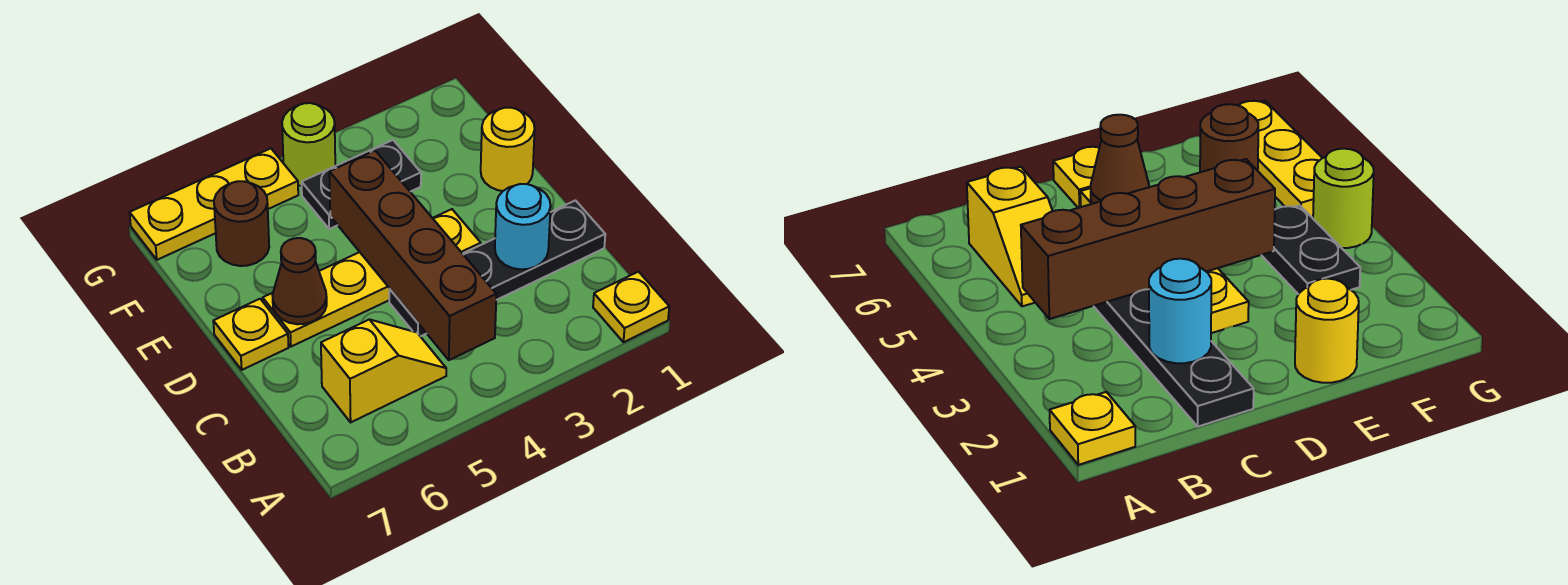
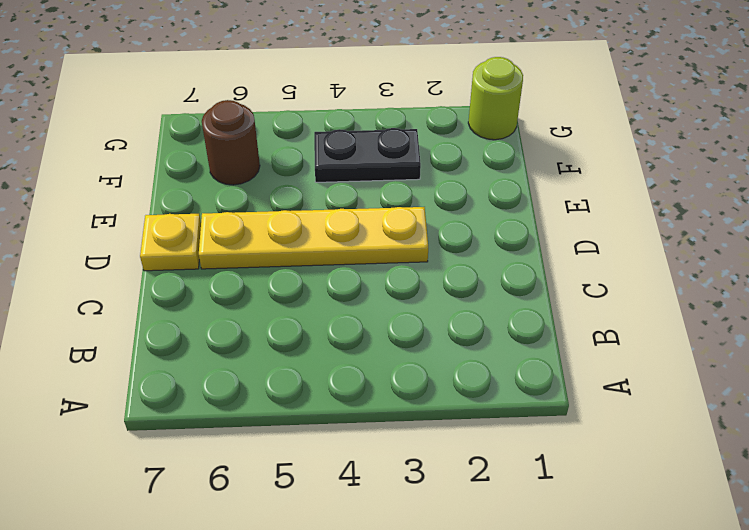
lime 1x1 round brick [468,57,523,140] -> lime 1x1 round brick moved to [282,103,335,186]
none -> yellow 1x1 plate [593,272,669,342]
none -> yellow 1x2 slope [321,320,446,422]
none -> black 1x4 plate [389,201,605,336]

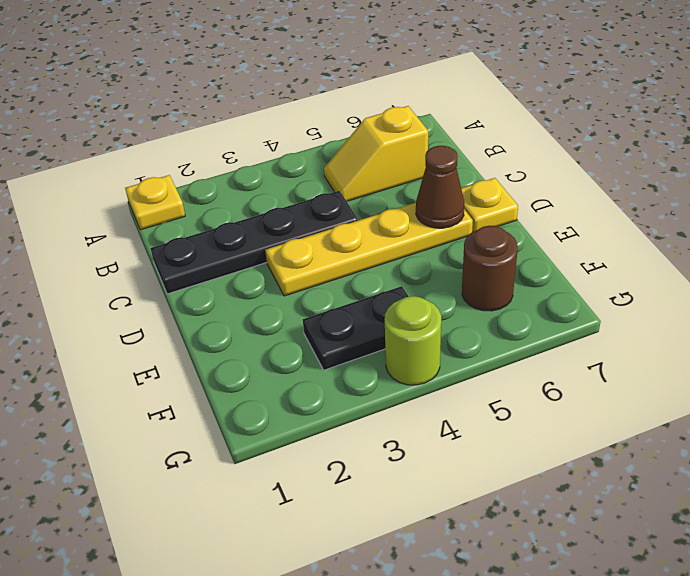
none -> yellow 1x1 round brick [481,108,535,191]
none -> yellow 1x3 plate [130,148,298,260]
none -> brown 1x4 brick [329,151,496,360]

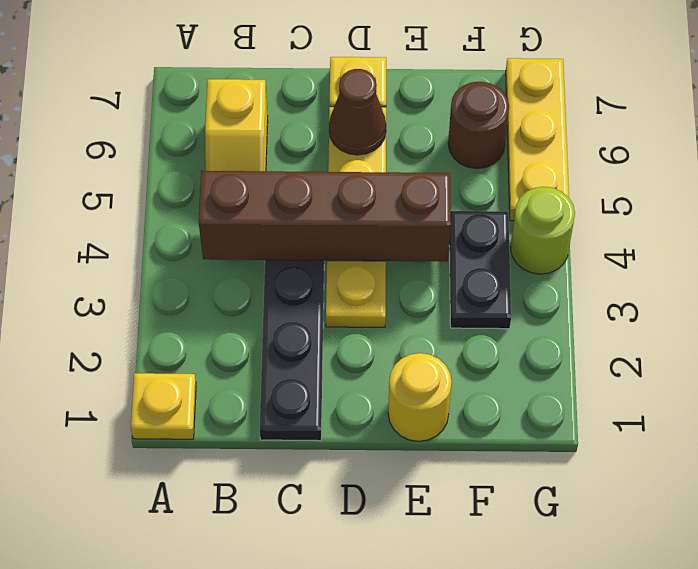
none -> cyan 1x1 round brick [495,184,551,269]

